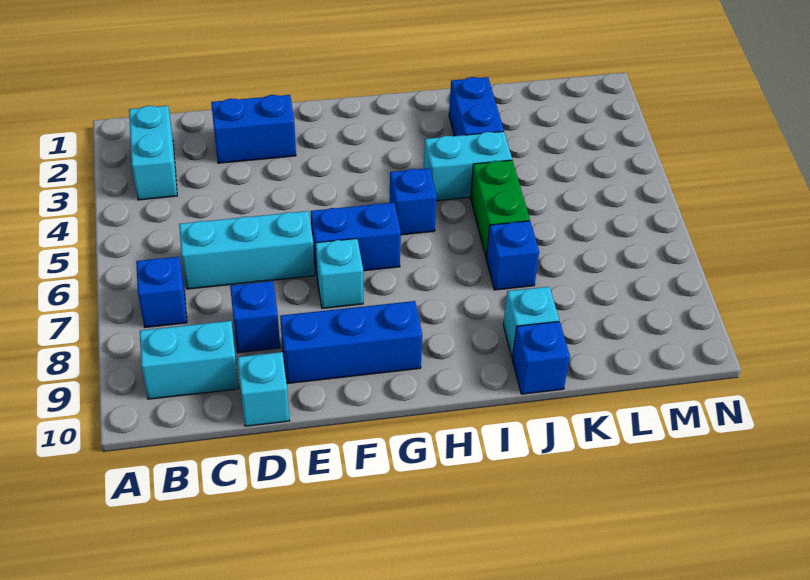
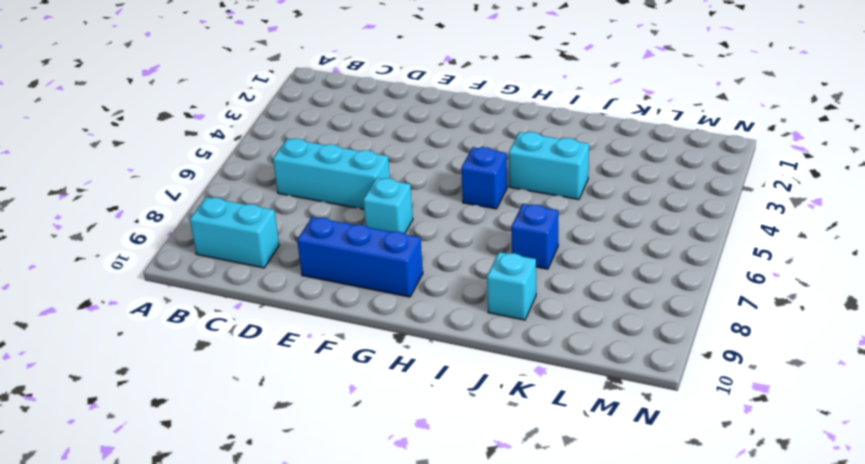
none -> cyan 1x2 brick [129,106,177,200]
none -> blue 1x1 brick [136,257,187,327]
none -> blue 1x2 brick [211,95,296,163]

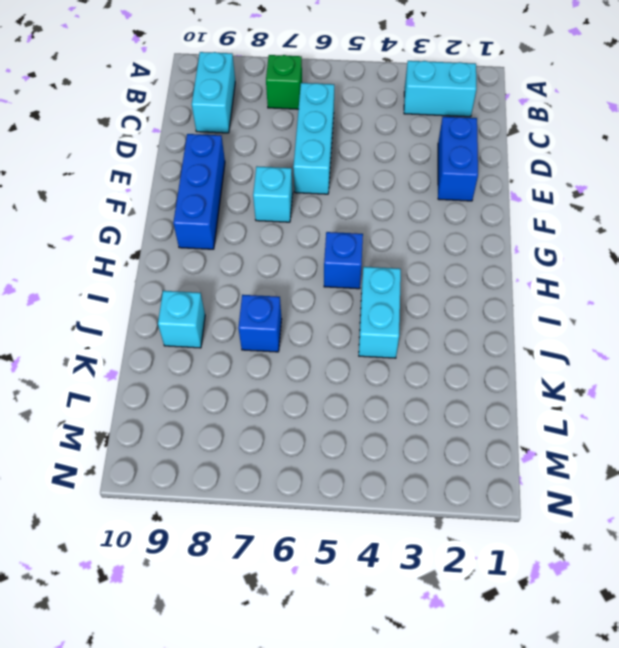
green 1x1 brick [266,55,302,109] -> blue 1x1 brick [136,257,187,327]
none -> blue 1x1 brick [230,281,280,353]
none -> cyan 1x1 brick [238,352,290,426]
none -> blue 1x2 brick [311,203,401,274]

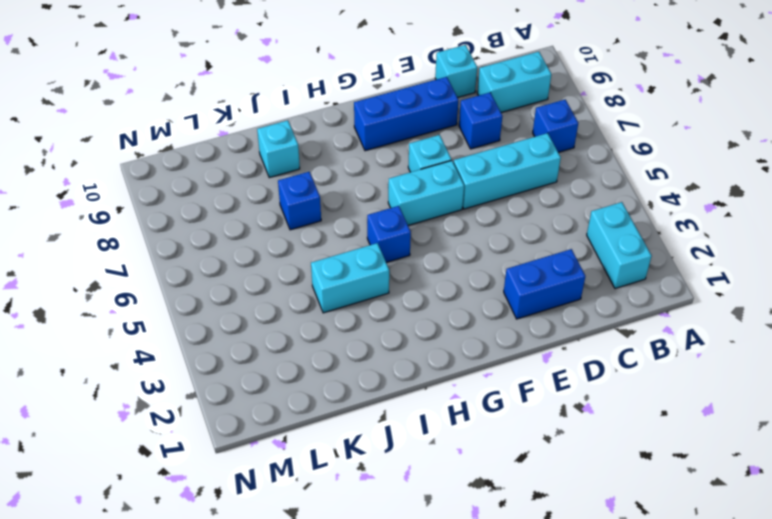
cyan 1x2 brick [388,160,464,225] -> blue 1x2 brick [311,203,401,274]
none -> blue 1x2 brick [449,77,504,136]
none -> green 1x2 brick [471,160,530,257]
none -> blue 1x1 brick [512,321,570,394]

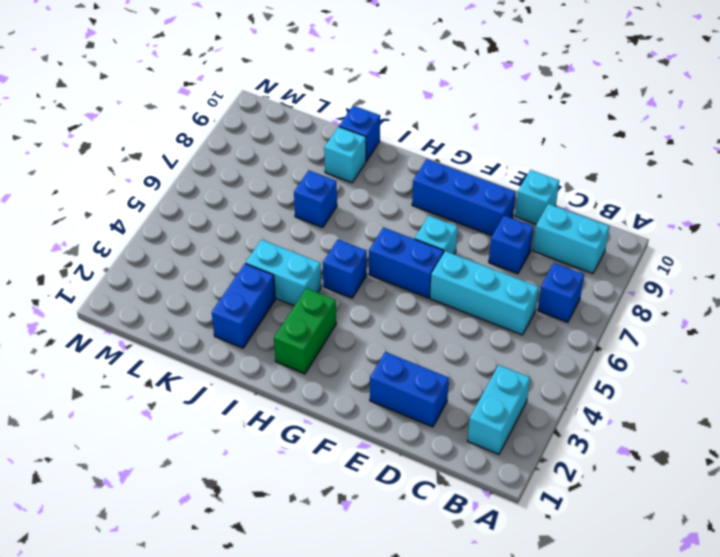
green 1x2 brick [274,288,336,374] -> green 1x2 brick moved to [471,160,530,257]

